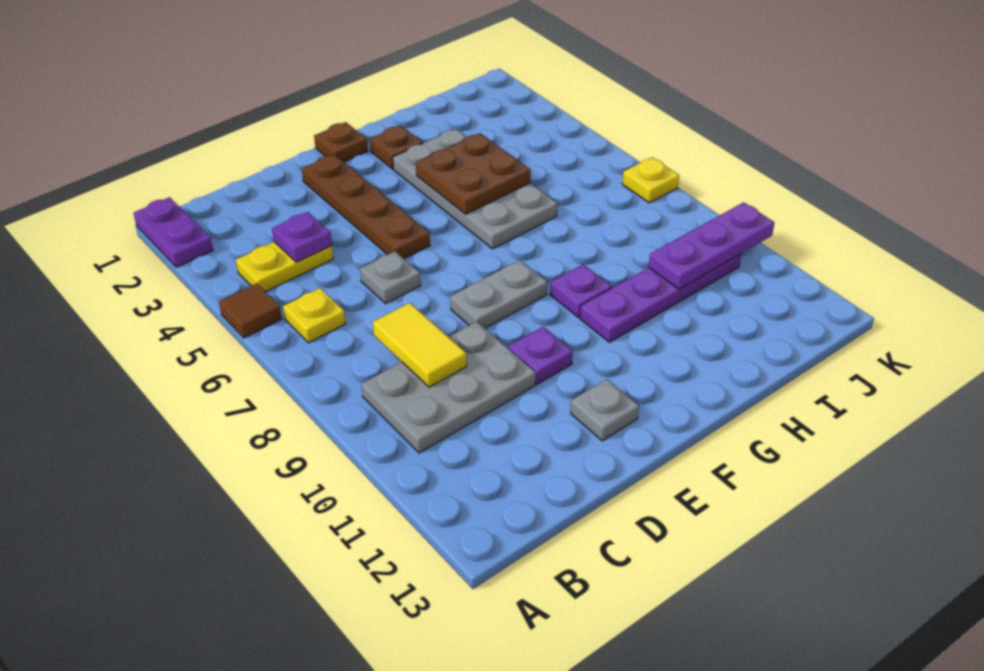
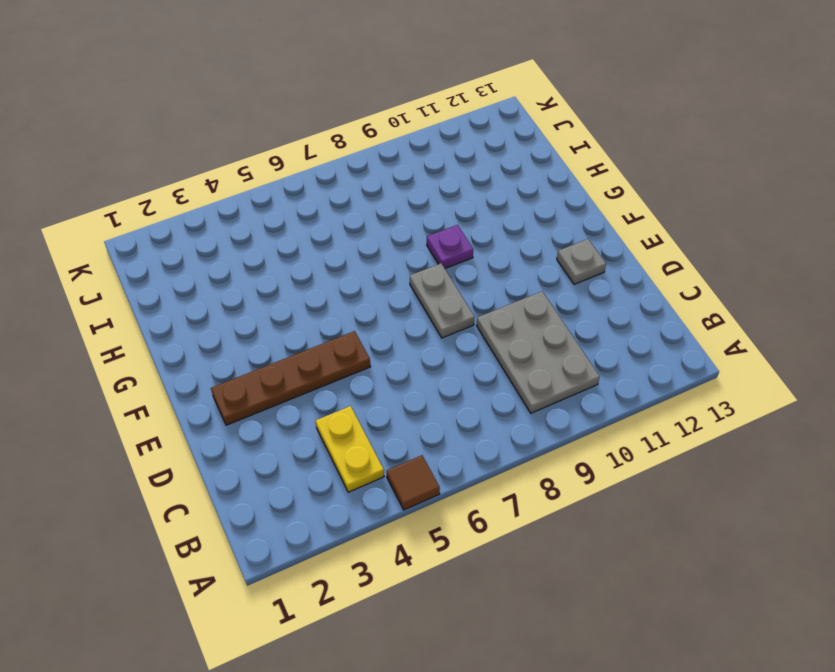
none -> purple 1x2 plate [133,197,213,267]
none -> yellow 1x1 plate [283,288,346,343]
none -> grey 1x1 plate [360,251,421,303]

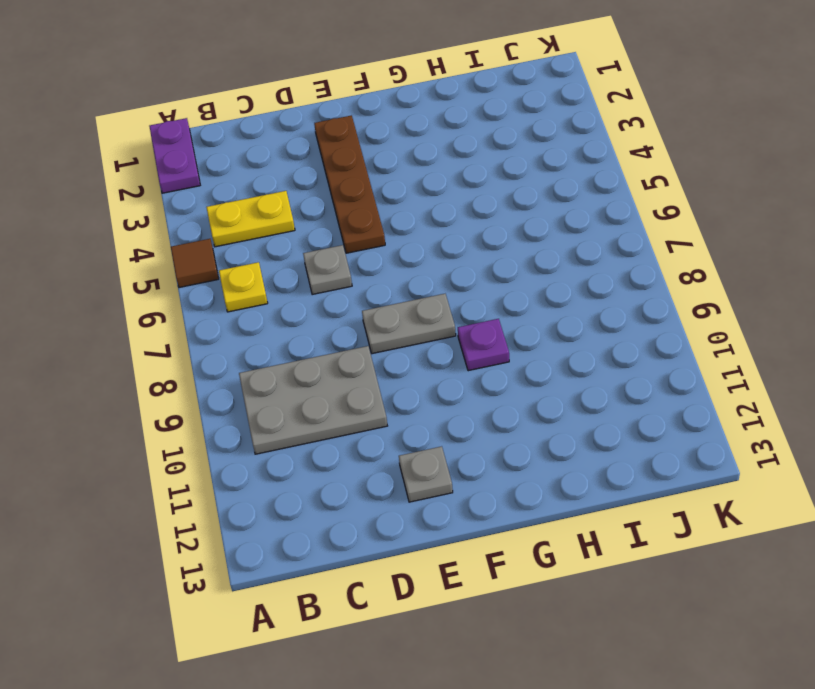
none -> purple 1x1 plate [508,327,573,384]
none -> brown 1x1 plate [314,122,368,162]
none -> brown 1x1 plate [370,125,423,169]

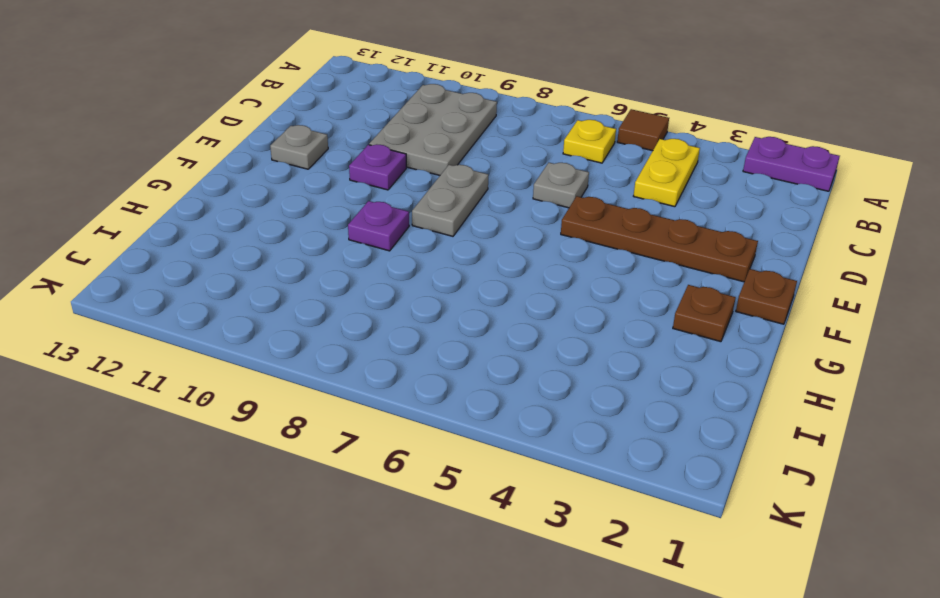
none -> grey 2x4 plate [393,129,558,249]
none -> purple 1x4 plate [580,254,741,342]
none -> yellow 1x1 plate [622,157,679,203]

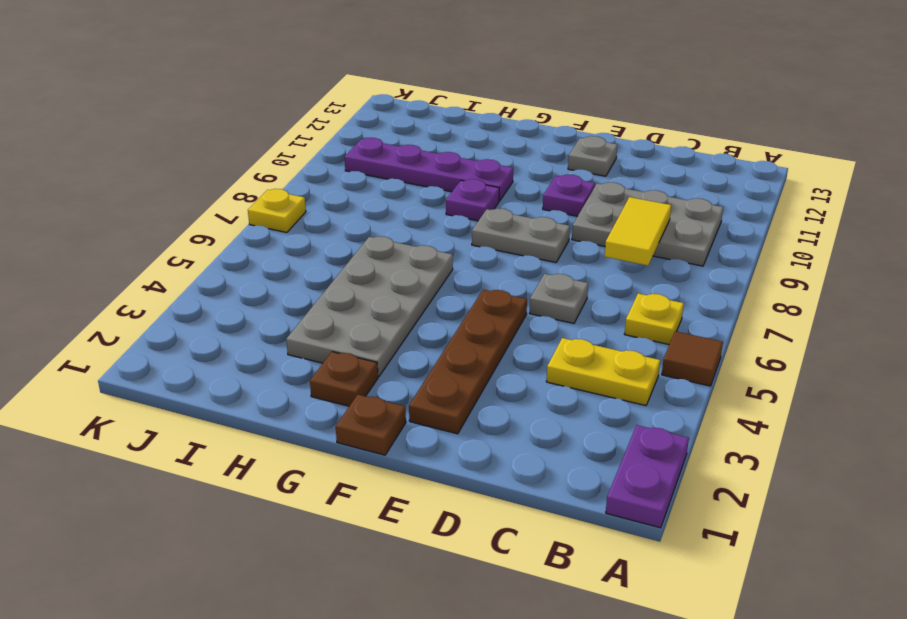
none -> purple 1x1 plate [272,212,332,262]
none -> brown 2x2 plate [416,133,531,214]
none -> purple 1x3 plate [649,202,774,289]

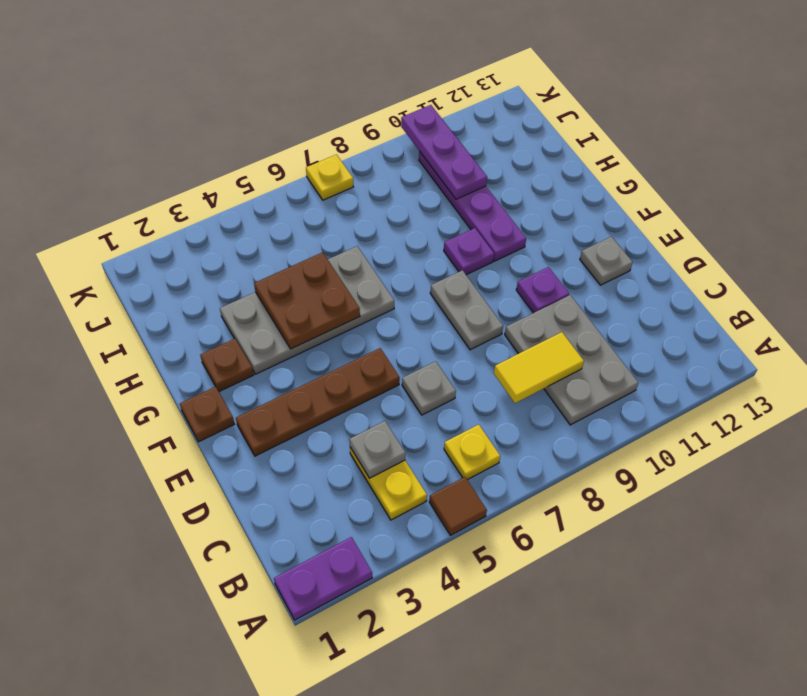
grey 1x1 plate [350,421,406,478] -> purple 1x1 plate [272,212,332,262]

